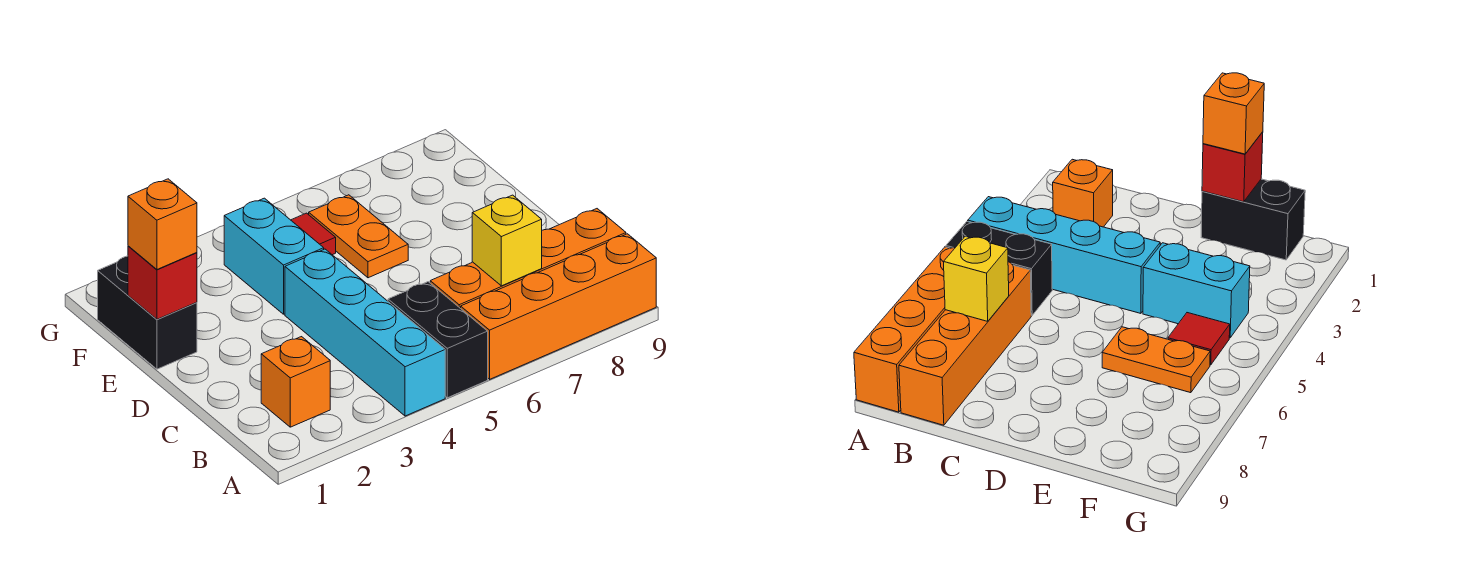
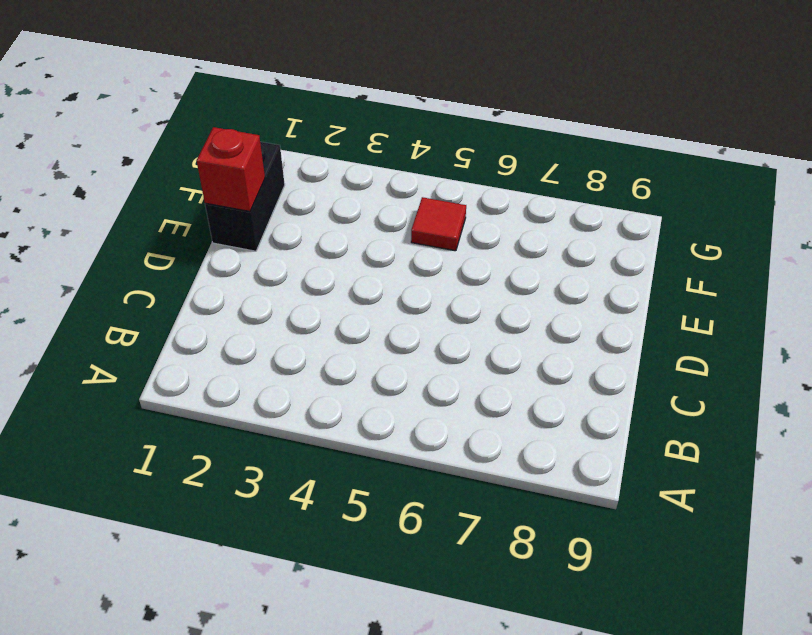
none -> cyan 1x4 brick [285,249,445,416]
none -> black 1x2 brick [388,282,488,398]
none -> orange 1x4 brick [461,234,656,379]

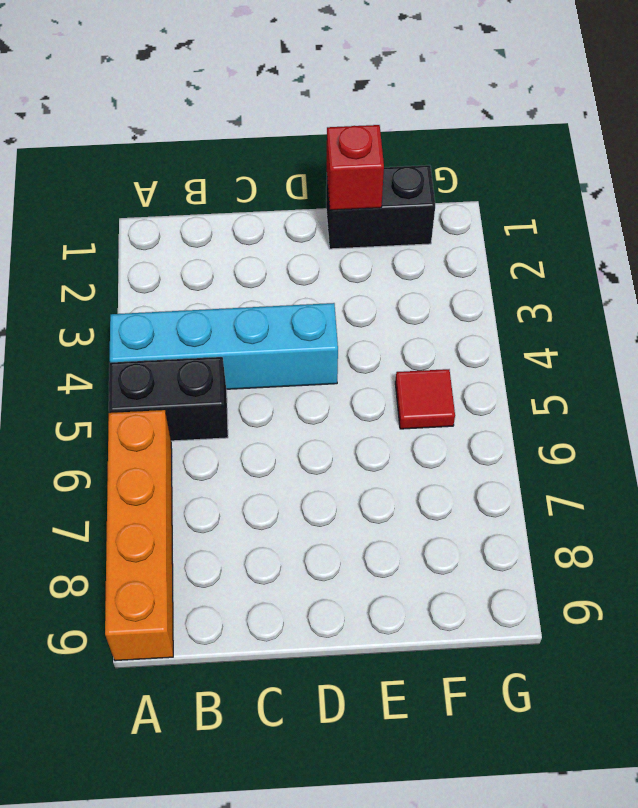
none -> orange 1x1 brick [261,337,330,427]
none -> orange 1x4 brick [430,209,626,308]
none -> cyan 1x2 brick [224,198,324,314]

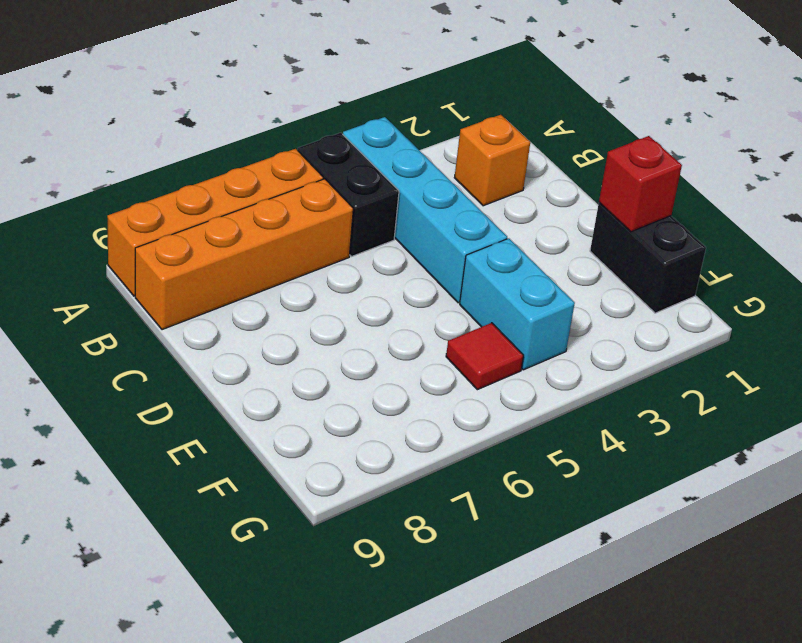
none -> orange 1x2 plate [309,195,408,278]
none -> yellow 1x1 brick [472,195,542,286]
none -> orange 1x1 brick [128,179,197,269]

